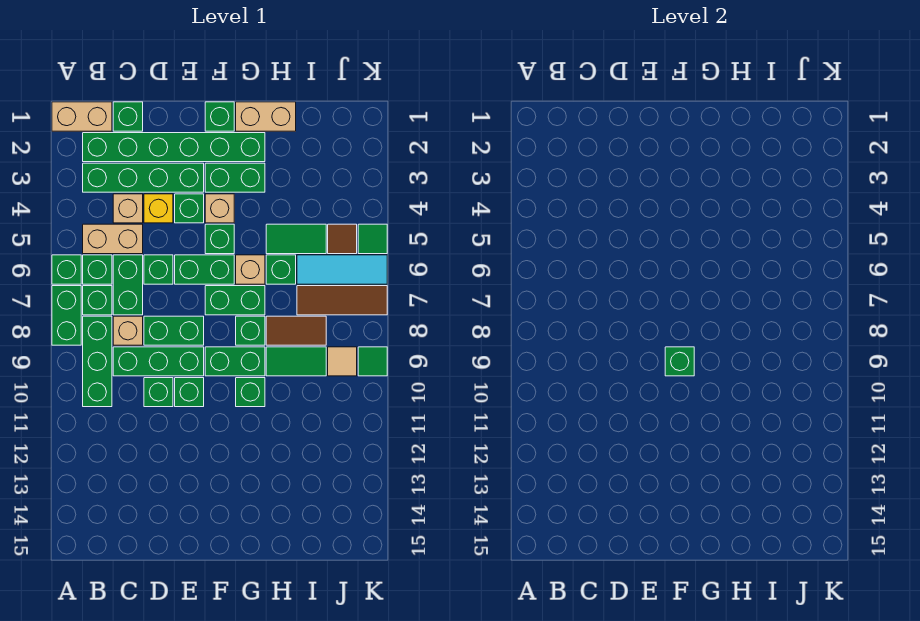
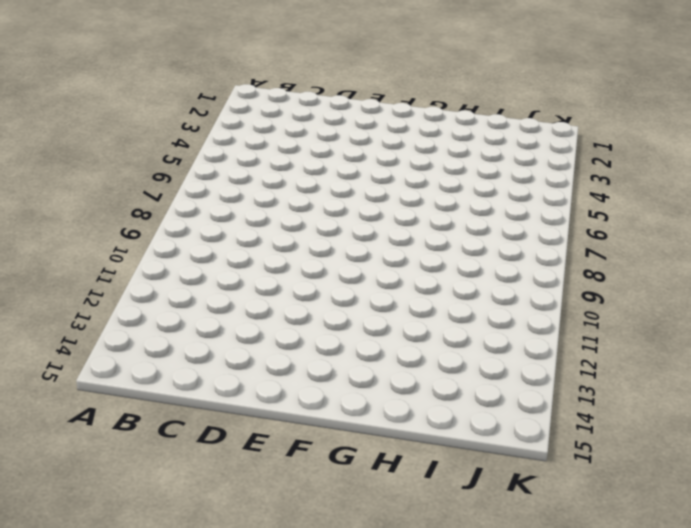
none -> tan 1x2 brick [52,102,112,131]
none -> green 1x1 brick [52,255,81,284]
none -> green 1x2 brick [52,286,81,345]
none -> green 1x6 brick [83,133,265,162]

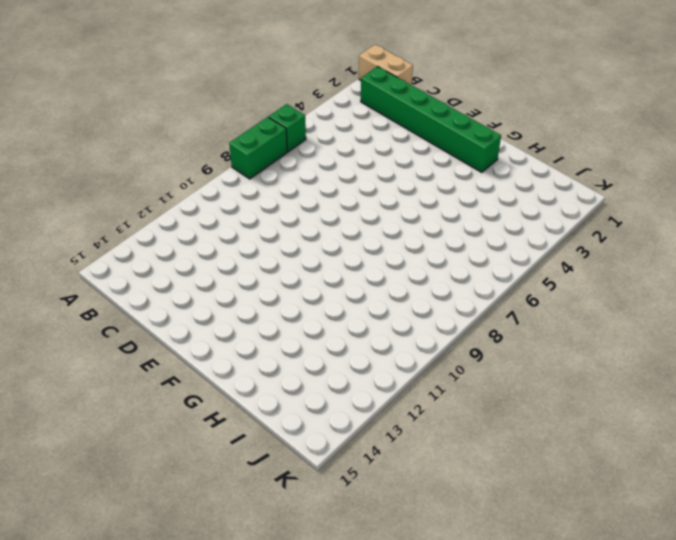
none -> green 1x4 brick [83,163,204,192]
none -> tan 1x2 brick [83,224,143,254]
none -> green 1x1 brick [83,255,112,284]
none -> green 1x1 brick [83,286,112,315]

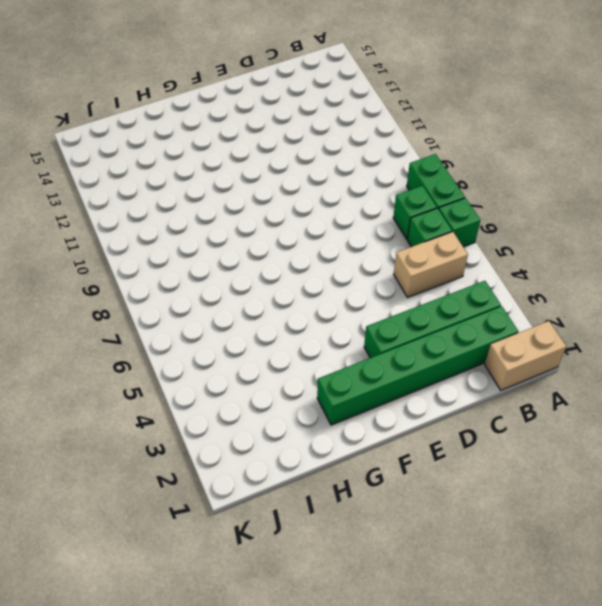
none -> green 1x3 brick [83,316,112,407]
none -> green 1x1 brick [113,102,143,131]
none -> tan 1x1 brick [113,194,143,223]
none -> green 1x2 brick [113,255,143,315]

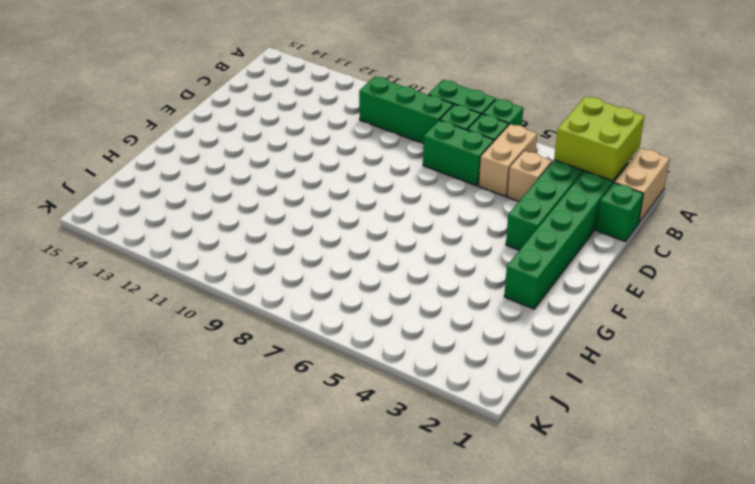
lime 2x2 brick [554,96,644,181] -> none
none -> tan 1x1 brick [113,316,143,345]
none -> green 1x3 brick [113,347,204,376]
none -> yellow 1x1 brick [144,194,173,223]
none -> green 1x1 brick [144,255,173,284]

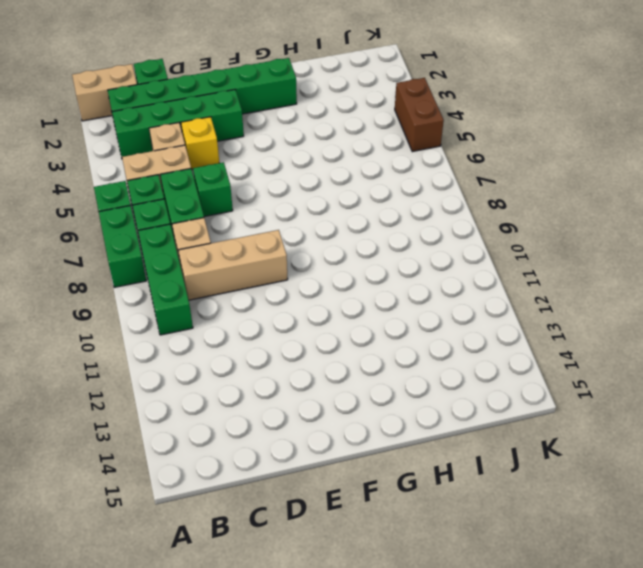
tan 1x3 brick [178,230,288,300] -> green 1x3 brick [113,347,204,376]
brown 1x2 brick [395,78,444,152] -> green 1x1 tile [358,224,387,254]
none -> green 1x2 brick [144,316,204,345]
none -> green 1x1 brick [144,378,173,407]
none -> green 1x1 brick [175,194,204,223]
none -> green 1x2 brick [175,255,234,284]

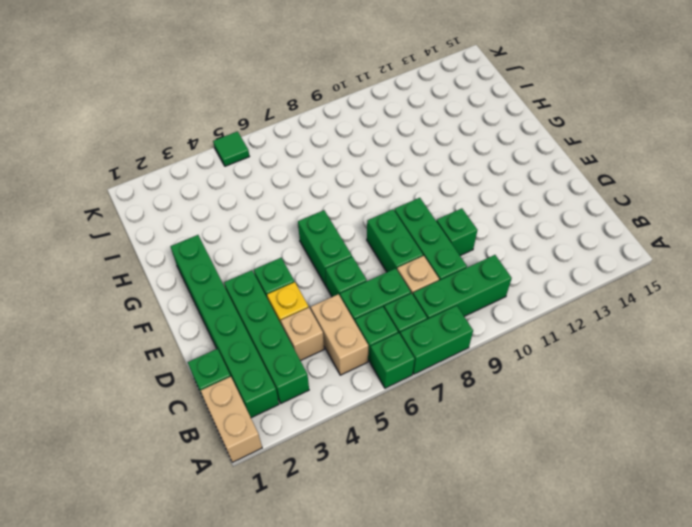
none -> green 1x1 brick [175,378,204,407]
none -> green 1x1 brick [205,102,234,131]
none -> green 1x2 brick [205,163,265,192]
none -> tan 1x1 brick [205,194,234,223]

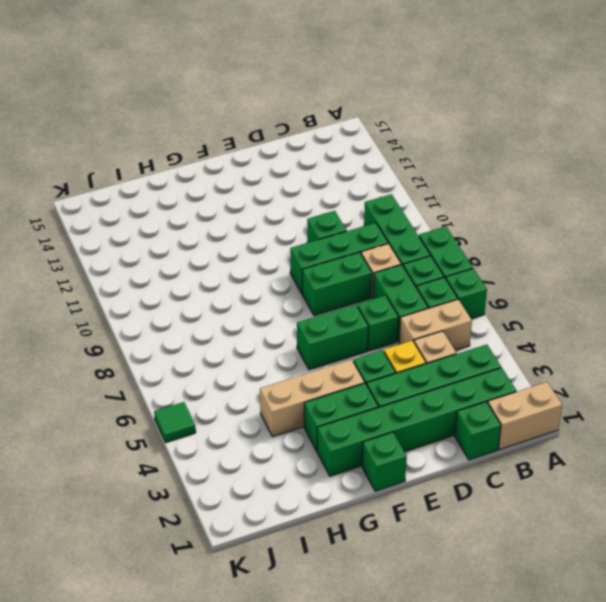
tan 1x3 brick [260,360,365,437] -> tan 1x1 brick [205,194,234,223]
none -> green 1x1 brick [175,378,204,407]
none -> green 1x1 brick [205,224,234,254]
none -> green 1x2 brick [205,286,265,315]
none -> green 1x2 brick [205,347,265,376]

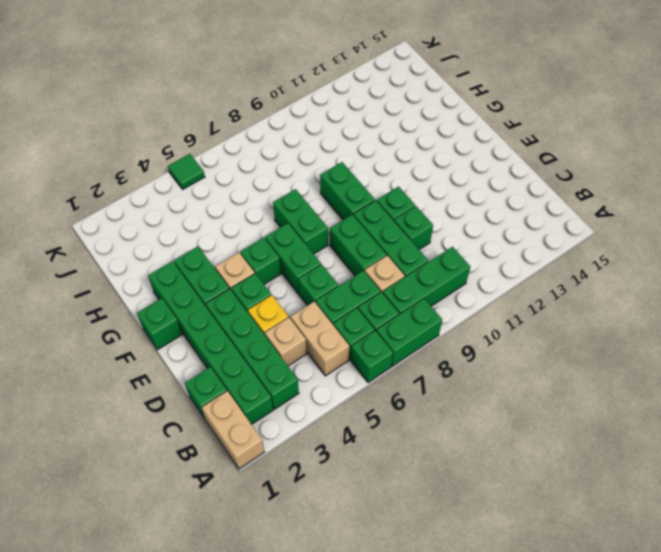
none -> tan 1x2 brick [236,102,296,131]
none -> tan 1x1 brick [236,255,265,284]
none -> green 1x1 brick [236,316,265,345]
none -> green 1x1 brick [236,378,265,407]

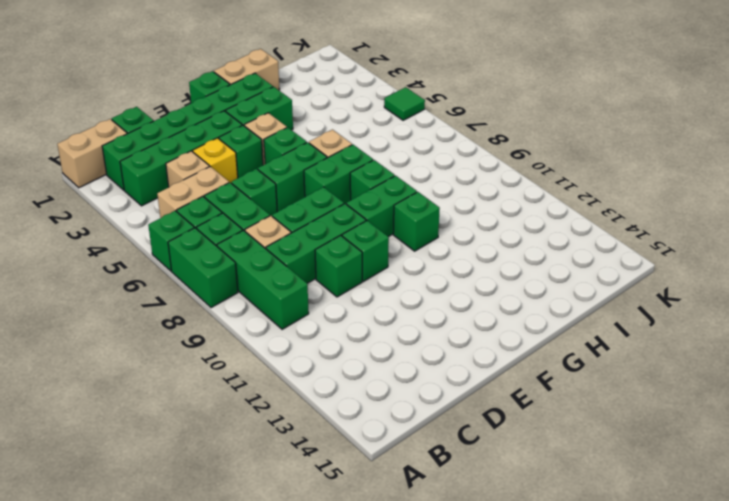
none -> green 1x2 tile [266,224,326,254]
none -> green 1x1 brick [266,255,296,284]
none -> brown 1x2 tile [266,316,326,345]
none -> green 1x2 tile [266,347,326,376]

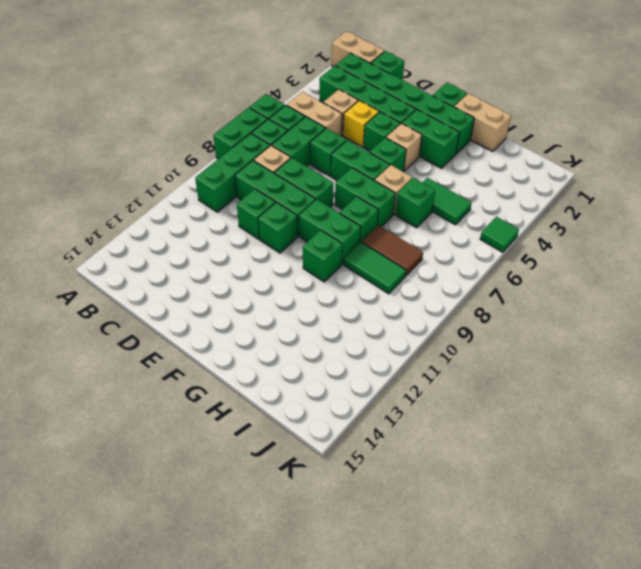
none -> cyan 1x3 tile [297,255,387,284]
none -> brown 1x3 tile [297,286,387,315]
none -> brown 1x1 tile [328,224,357,254]
none -> tan 1x1 tile [328,347,357,376]

